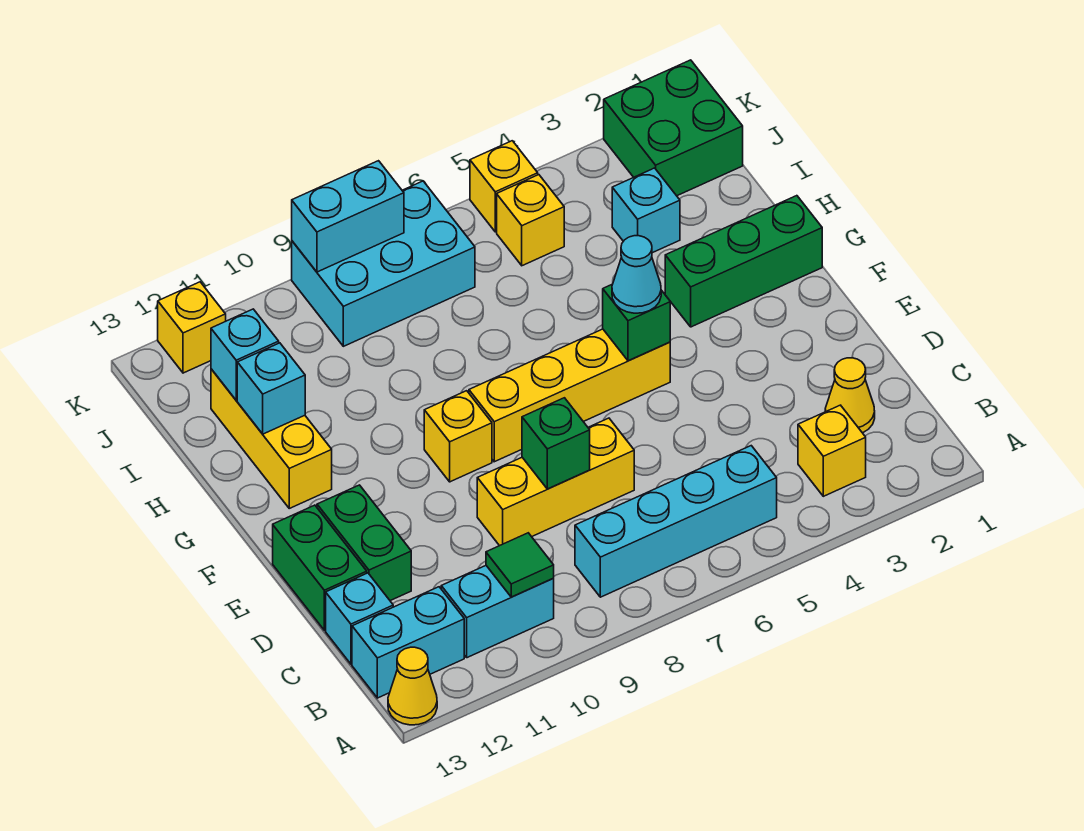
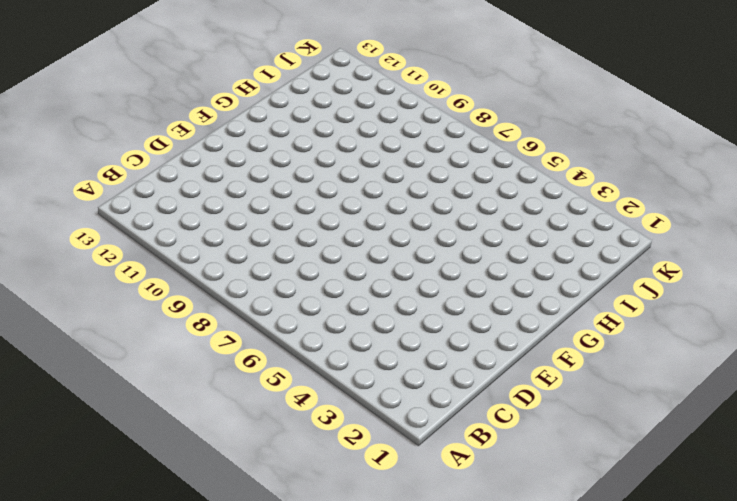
none -> yellow 1x1 cone [388,647,437,725]
none -> yellow 1x1 brick [798,405,866,496]
none -> cyan 1x4 brick [575,446,777,597]

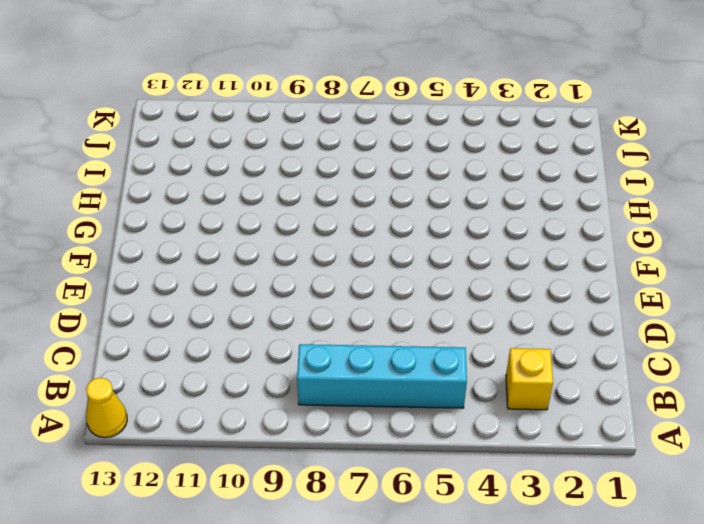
none -> cyan 1x2 brick [441,566,554,658]
none -> cyan 1x2 brick [352,587,464,698]
none -> yellow 1x1 cone [825,358,875,433]

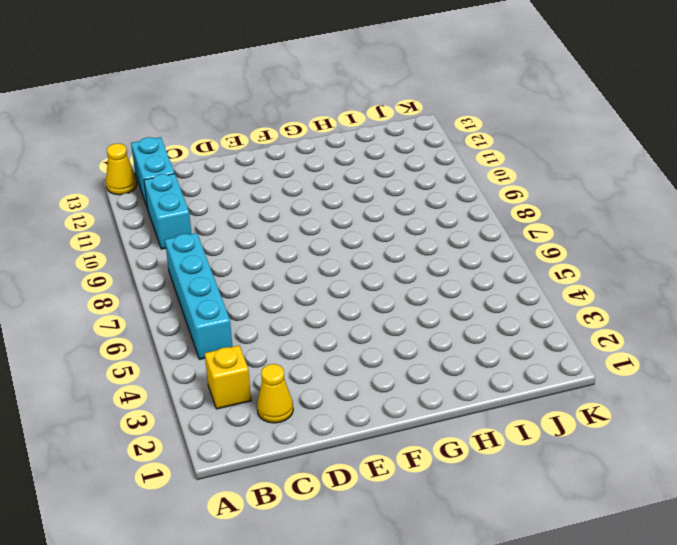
none -> cyan 1x1 brick [326,573,393,664]
none -> yellow 1x3 brick [477,418,634,546]
none -> green 1x2 brick [317,485,411,601]

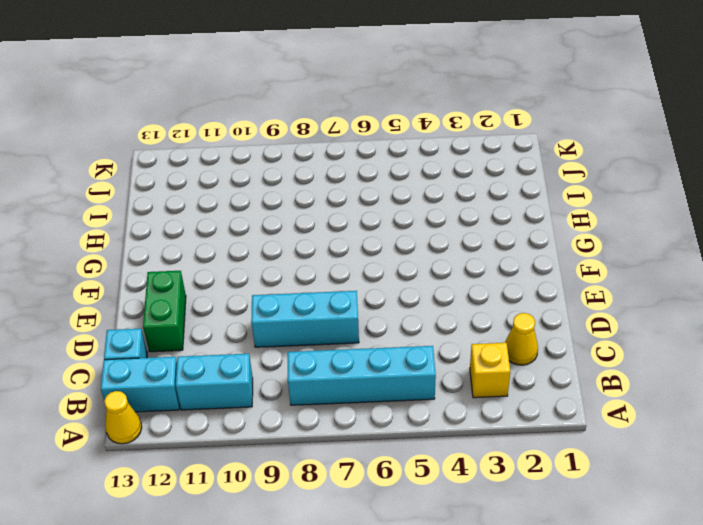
cyan 1x3 brick [251,291,359,347] -> yellow 1x3 brick [477,418,634,546]
none -> green 1x2 brick [273,505,367,630]
none -> yellow 1x4 brick [469,329,670,462]
none -> yellow 1x1 brick [424,391,492,482]

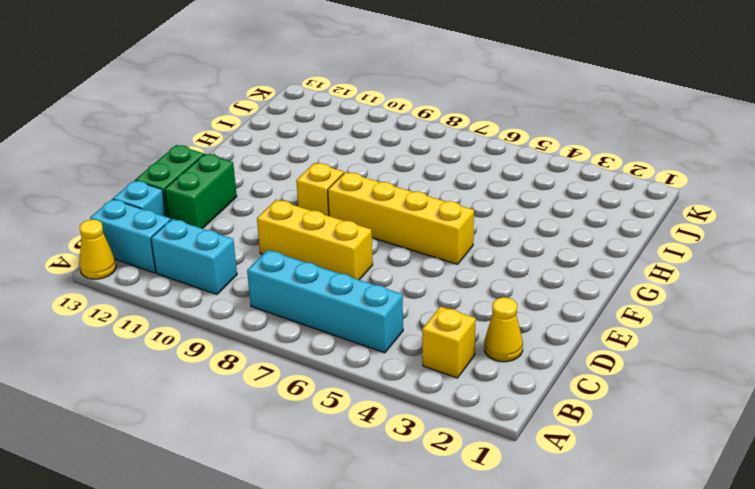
none -> green 1x3 brick [665,196,822,327]
none -> yellow 1x3 brick [211,369,332,508]
none -> cyan 1x1 brick [612,168,680,253]

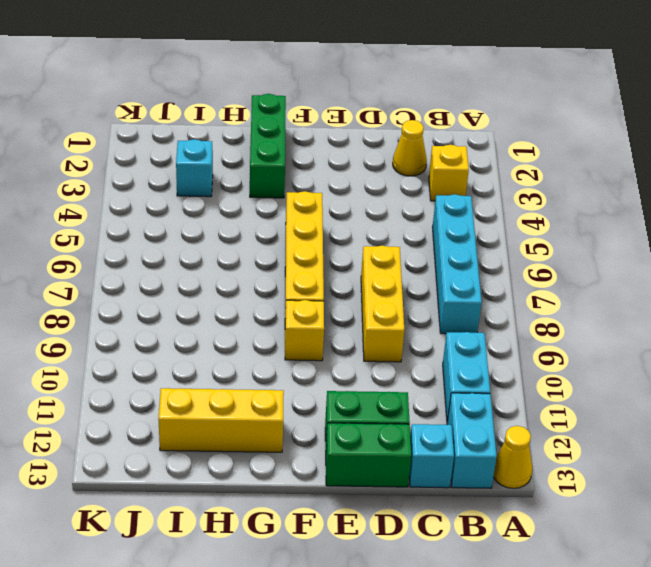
none -> green 2x2 brick [604,60,743,196]
none -> yellow 1x1 brick [497,175,564,266]
none -> cyan 2x3 brick [292,181,475,346]

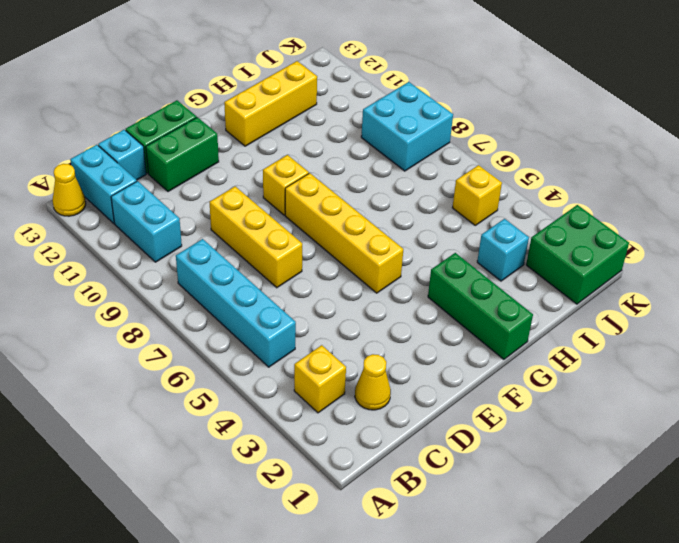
cyan 2x2 brick [361,82,453,171] -> cyan 2x3 brick [292,181,475,346]
none -> yellow 1x1 brick [470,141,538,232]
none -> yellow 1x1 brick [158,282,226,373]
none -> green 1x1 tile [486,533,554,597]

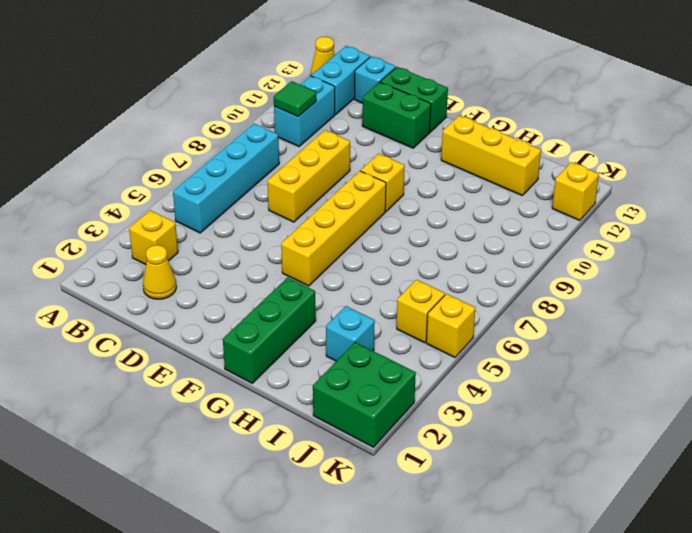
none -> cyan 2x3 brick [292,181,475,346]
none -> green 1x1 brick [522,398,590,489]
none -> green 1x1 brick [603,284,670,361]

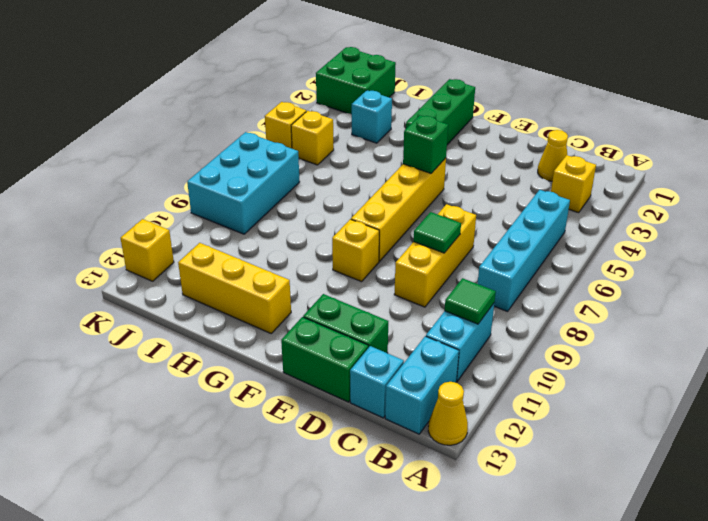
green 1x1 tile [413,212,461,253] -> green 1x1 brick [522,398,590,489]
none -> cyan 1x1 brick [237,343,305,434]
none -> cyan 1x1 brick [211,309,279,400]
none -> cyan 1x2 brick [292,161,404,272]

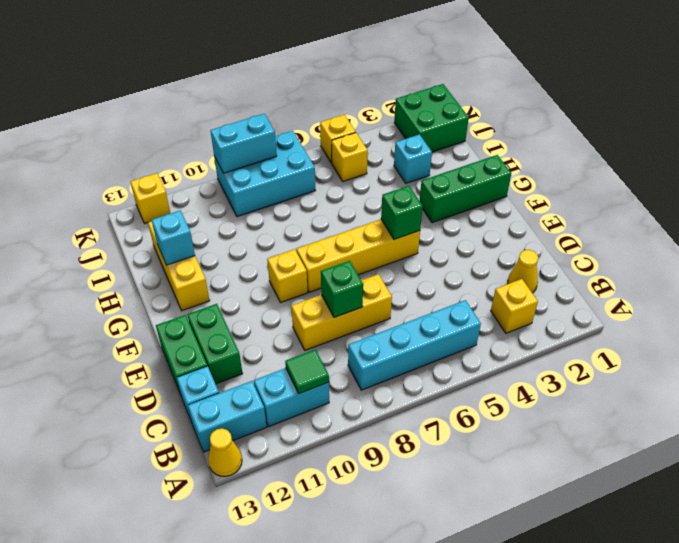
none -> cyan 1x1 brick [211,309,279,400]
none -> cyan 1x1 cone [612,236,661,313]

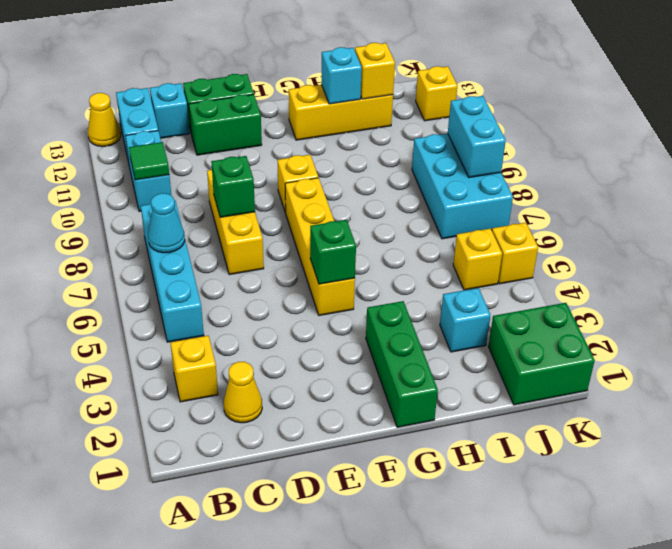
cyan 1x1 cone [148,193,185,253] -> cyan 1x1 cone moved to [612,236,661,313]
yellow 1x1 brick [355,43,395,99] -> cyan 1x1 brick [211,309,279,400]

